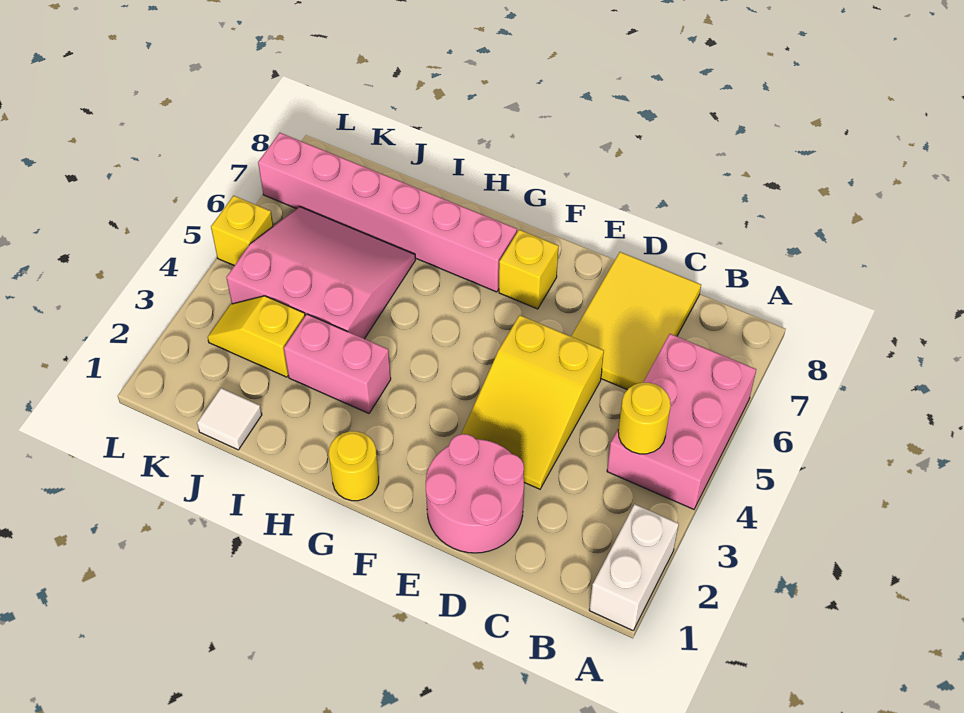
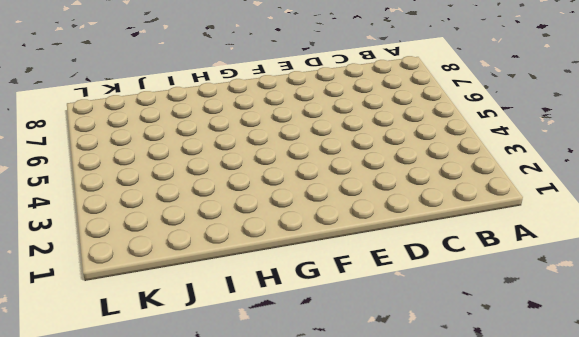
none -> white 1x2 brick [589,504,679,630]
none -> pink 2x3 brick [607,334,756,509]
none -> yellow 2x3 tile [571,252,701,390]

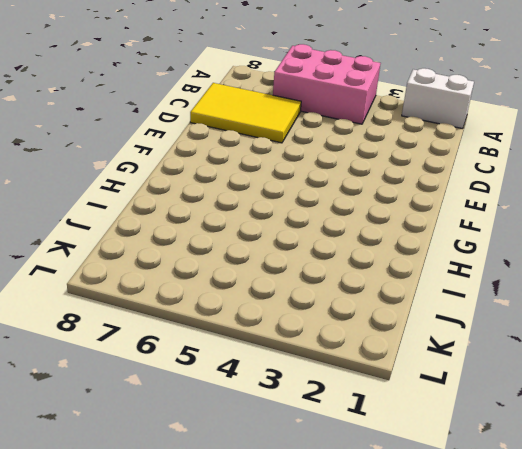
none -> pink 2x2 round brick [426,434,524,553]
none -> yellow 2x3 slope [461,315,604,489]
none -> yellow 1x1 brick [499,230,559,309]

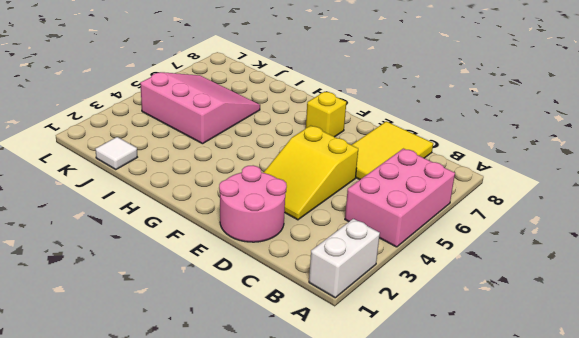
none -> yellow 1x1 round brick [329,431,379,501]
none -> pink 1x6 brick [258,133,517,292]
none -> pink 1x2 brick [284,314,391,413]

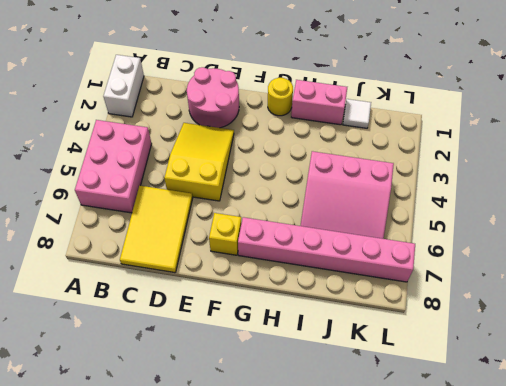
pink 1x2 brick [291,80,347,125] -> pink 1x2 brick moved to [284,314,391,413]
none -> yellow 1x2 slope [208,296,305,377]
none -> yellow 1x1 brick [211,196,273,266]
none -> yellow 1x1 round brick [618,383,671,454]

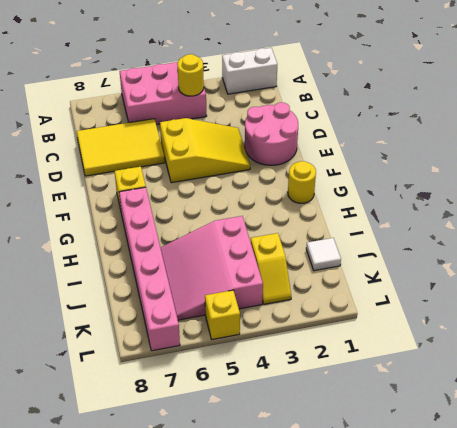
none -> pink 1x2 brick [284,314,391,413]

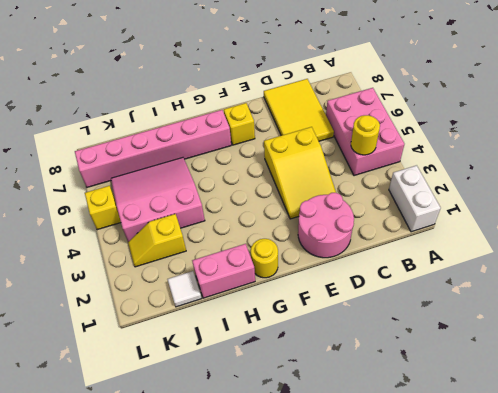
pink 1x2 brick [192,244,255,298] -> pink 1x2 brick moved to [284,314,391,413]

